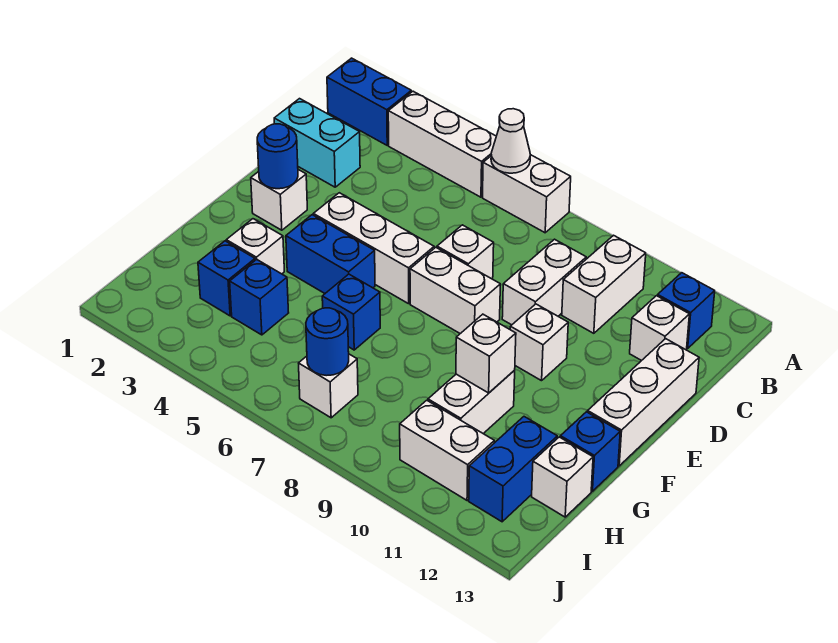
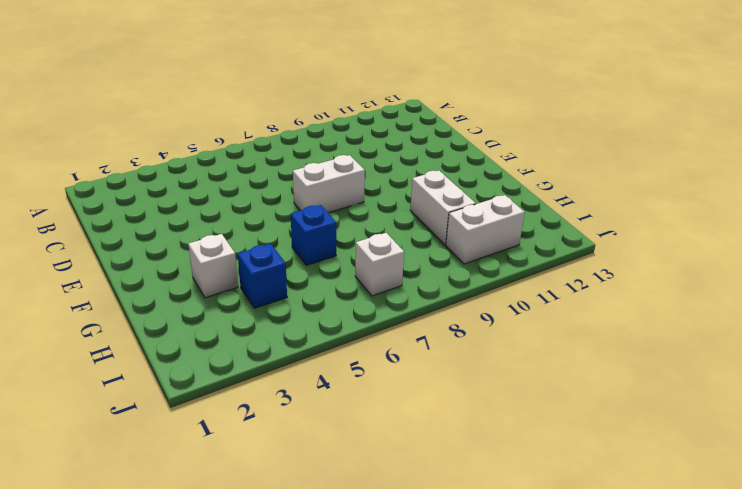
none -> blue 1x2 brick [327,58,411,145]
none -> white 1x3 brick [388,91,496,197]
none -> white 1x2 brick [483,155,571,233]

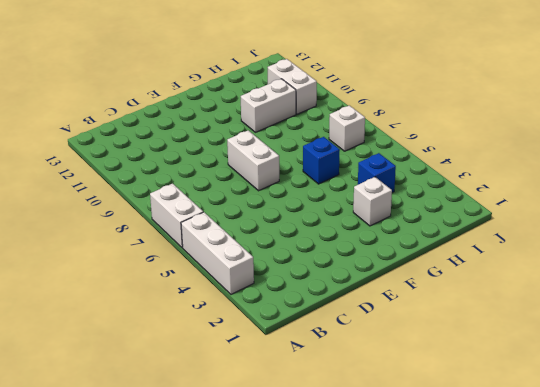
none -> blue 1x2 brick [327,58,411,145]
none -> white 1x2 brick [562,235,646,333]
none -> blue 1x1 brick [658,273,715,348]

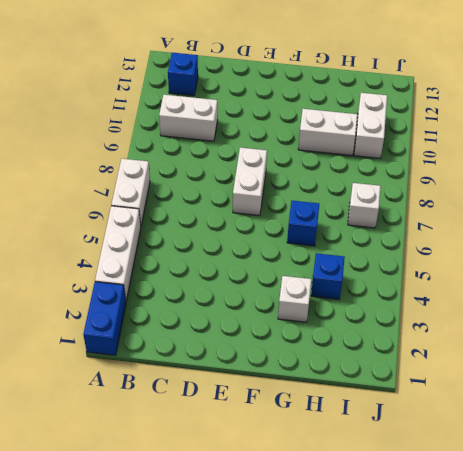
none -> cyan 1x2 brick [274,99,360,187]
none -> white 1x2 brick [502,239,586,325]
none -> white 1x1 brick [630,296,689,361]

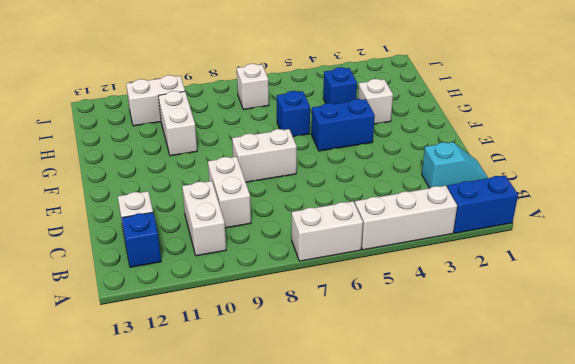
cyan 1x2 slope [422,142,488,188] -> cyan 1x2 brick [274,99,360,187]
none -> white 1x1 brick [437,225,494,279]
none -> white 1x3 brick [588,339,699,466]
none -> white 1x1 brick [251,170,307,230]

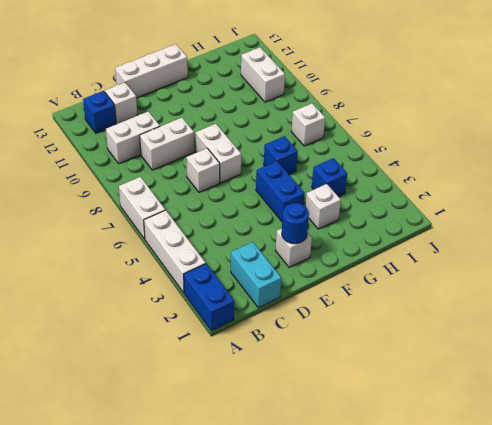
none -> white 1x3 brick [313,193,434,304]
none -> white 1x1 brick [510,304,568,381]
none -> white 1x2 brick [428,370,515,433]

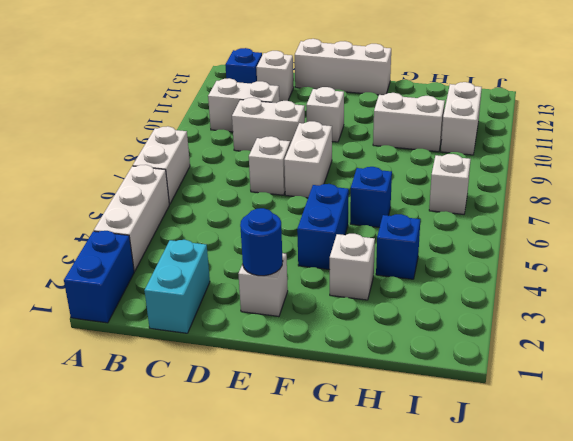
none -> white 1x3 brick [313,193,434,304]
none -> blue 1x1 brick [560,412,620,491]
none -> blue 1x1 brick [198,241,255,316]

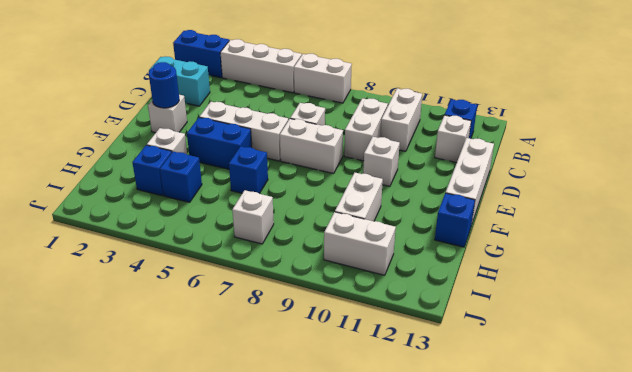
none -> blue 1x2 brick [469,417,557,522]
none -> white 1x1 brick [532,437,593,517]
none -> white 1x1 cone [491,109,530,173]

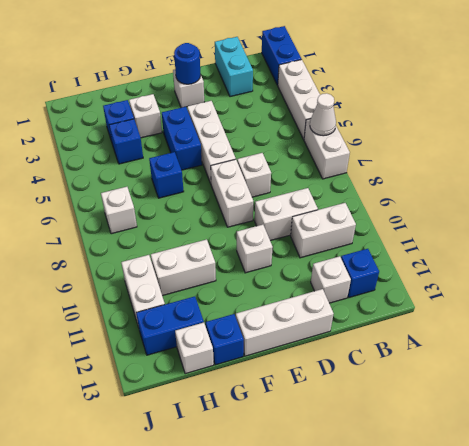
none -> white 1x1 brick [456,314,516,393]
none -> blue 1x1 round brick [306,308,349,376]

